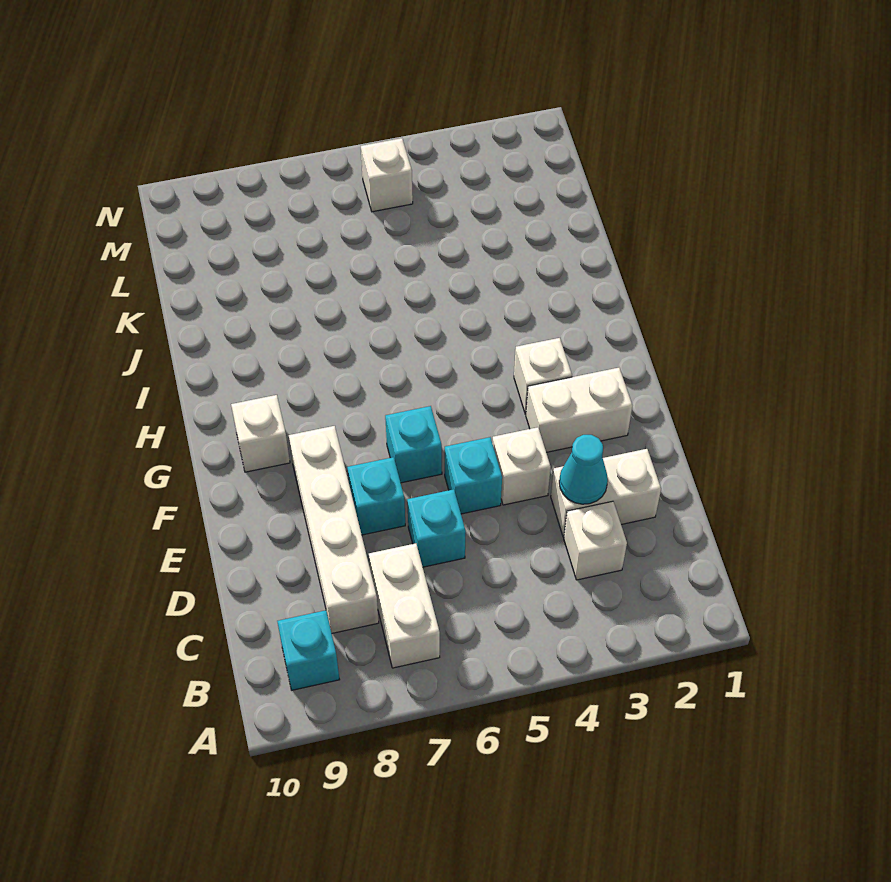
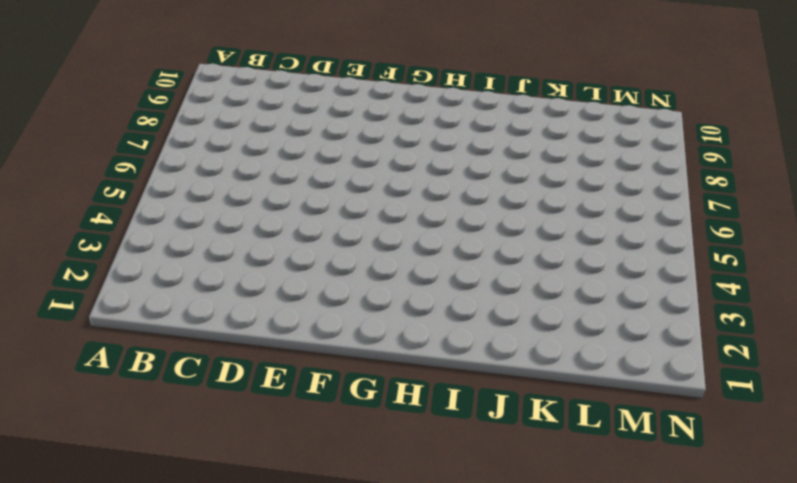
none -> white 1x2 brick [369,543,440,668]
none -> cyan 1x1 brick [277,610,340,690]
none -> white 1x1 brick [564,501,627,580]

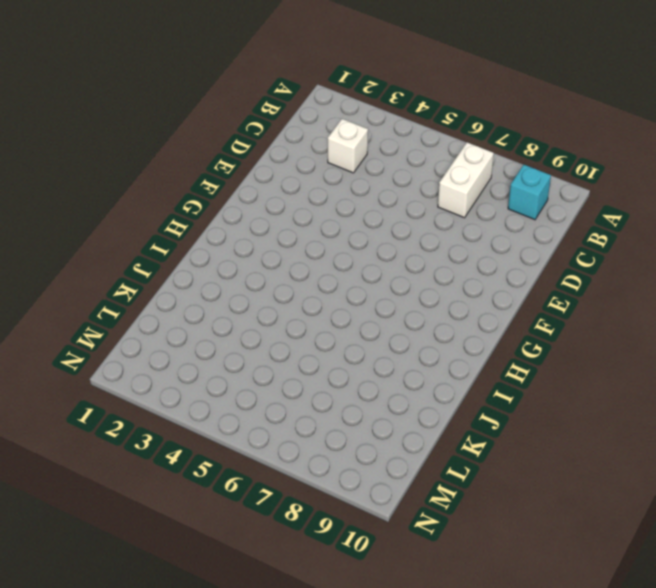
none -> white 1x4 brick [289,426,379,633]
none -> white 1x2 brick [551,449,661,537]
none -> cyan 1x1 brick [407,489,466,567]

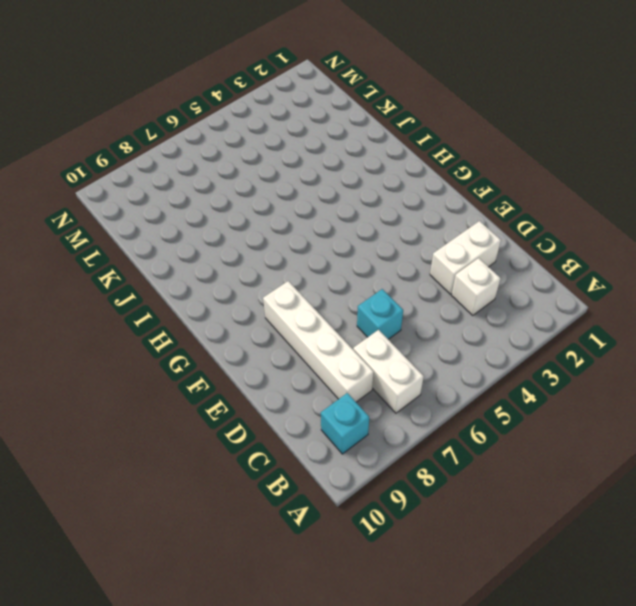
none -> white 1x1 brick [492,427,551,505]
none -> cyan 1x1 brick [445,437,502,514]
none -> cyan 1x1 brick [347,457,405,535]

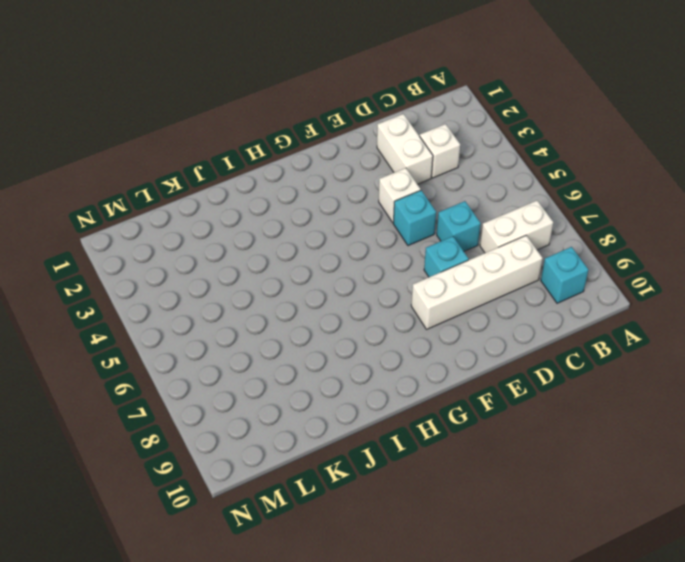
none -> white 1x2 brick [526,367,632,452]
none -> cyan 1x1 brick [385,406,442,483]
none -> white 1x1 brick [514,338,572,414]

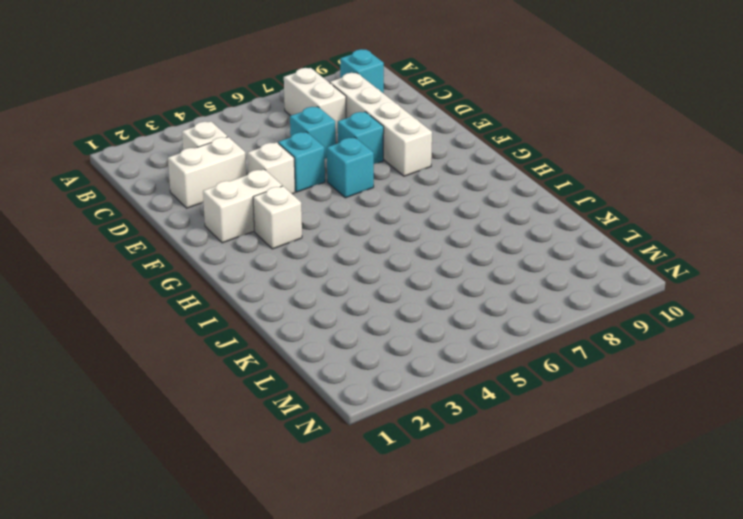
none -> white 1x1 brick [231,395,290,472]
none -> white 1x1 brick [361,138,413,212]
none -> cyan 1x1 cone [559,435,608,504]

